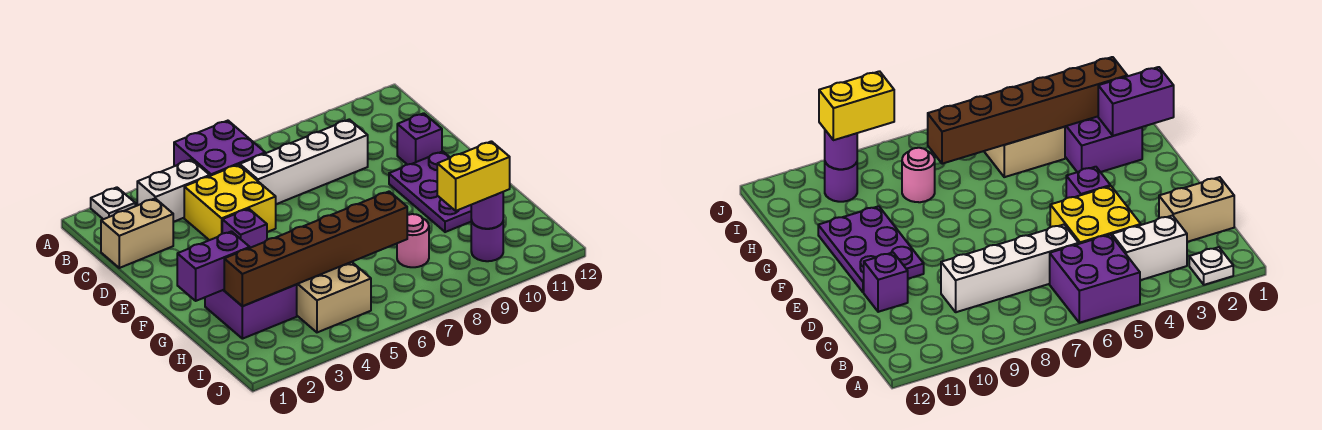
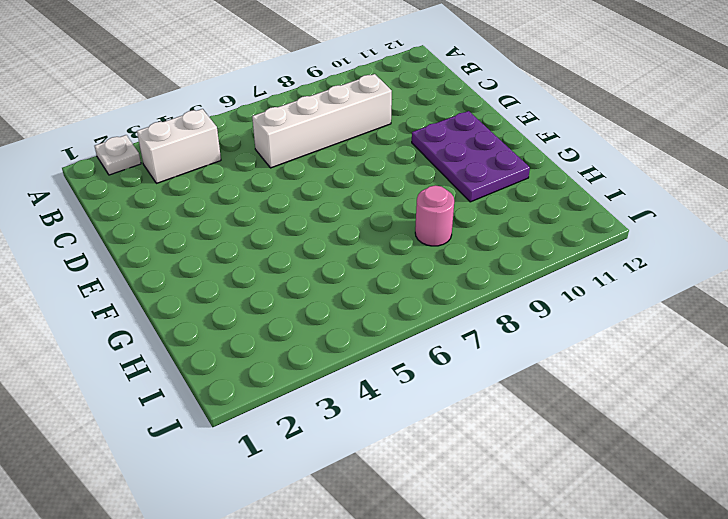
none -> purple 2x2 brick [174,121,265,176]
none -> tan 1x2 brick [101,198,173,268]
none -> yellow 2x2 brick [184,165,276,240]

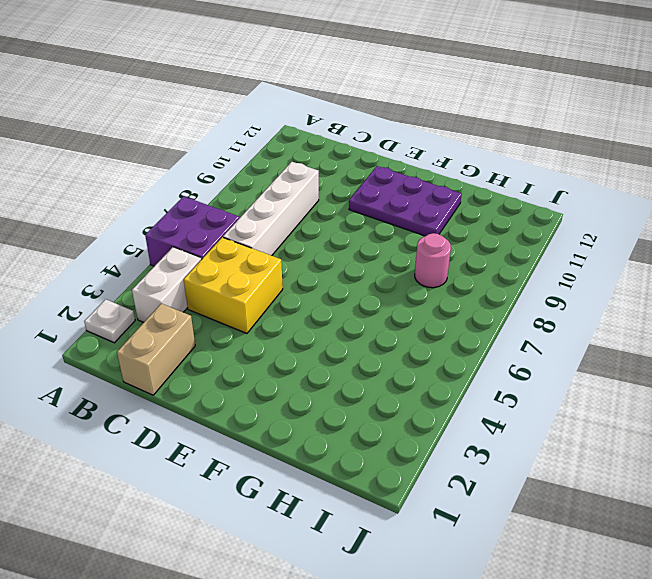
none -> purple 1x1 brick [397,113,442,165]
none -> purple 1x1 brick [222,209,267,248]
none -> purple 2x2 brick [205,285,297,339]

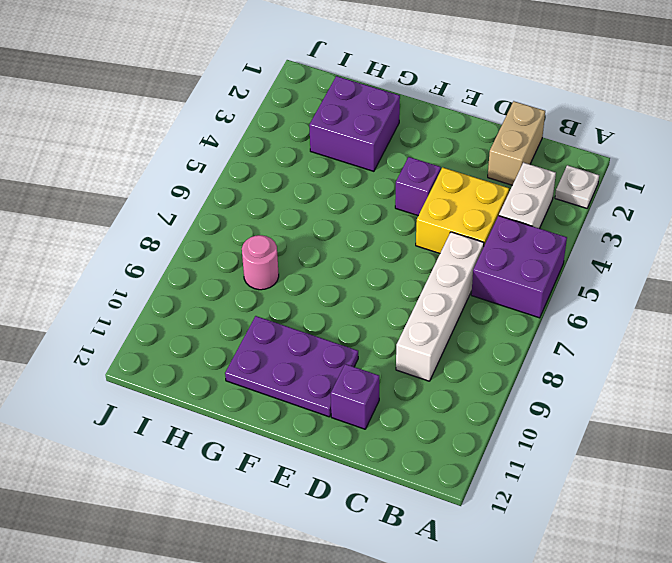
none -> tan 2x2 brick [296,262,371,332]
none -> purple 1x1 round brick [471,220,503,261]
none -> purple 1x2 brick [177,231,250,301]

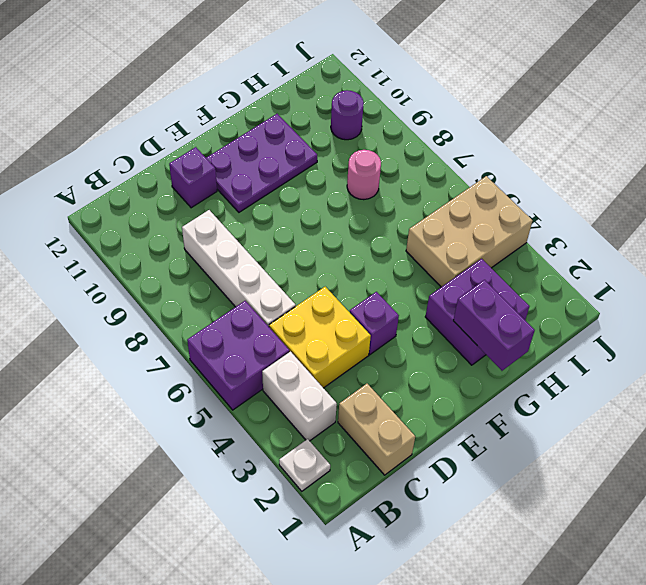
tan 2x3 brick [406,176,532,287] -> tan 2x2 brick [296,262,371,332]
none -> brown 1x6 brick [224,191,407,306]
none -> purple 1x1 round brick [471,192,503,229]
none -> yellow 1x2 brick [437,141,510,211]

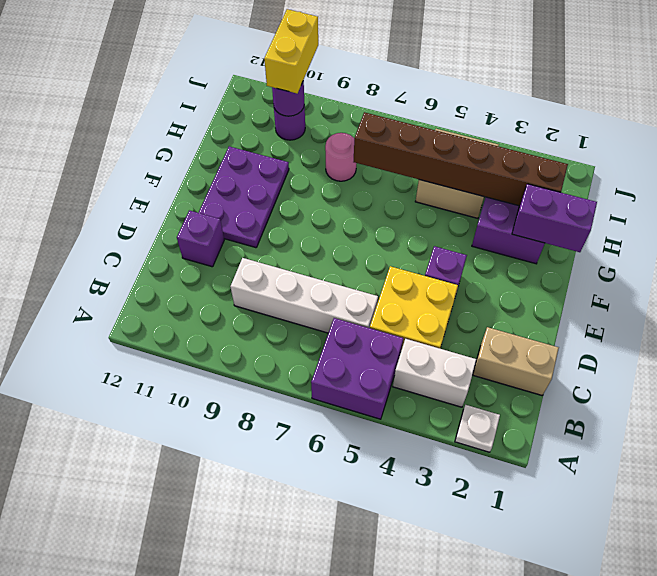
yellow 1x2 brick [264,9,318,93] -> yellow 1x2 brick turned to [437,141,510,211]

